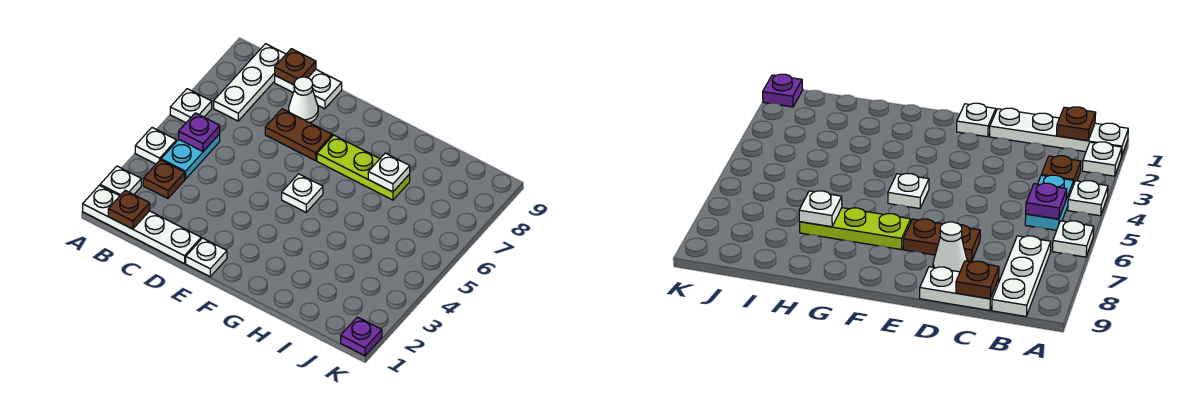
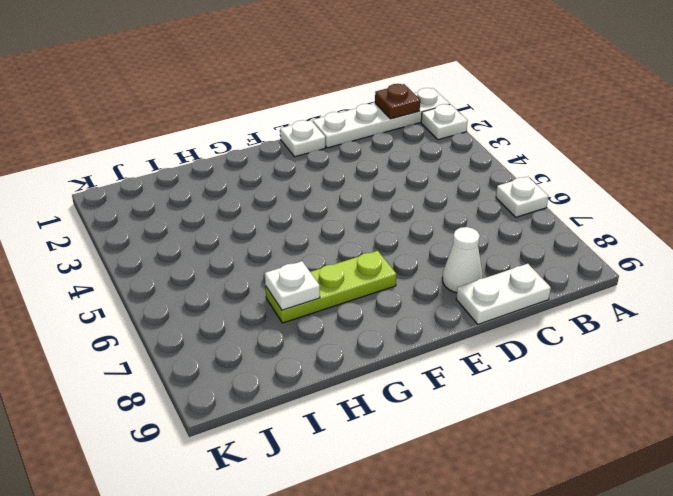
none -> white 1x1 plate [135,128,176,164]
none -> brown 1x1 plate [143,160,185,198]
none -> cyan 1x2 plate [161,134,220,179]

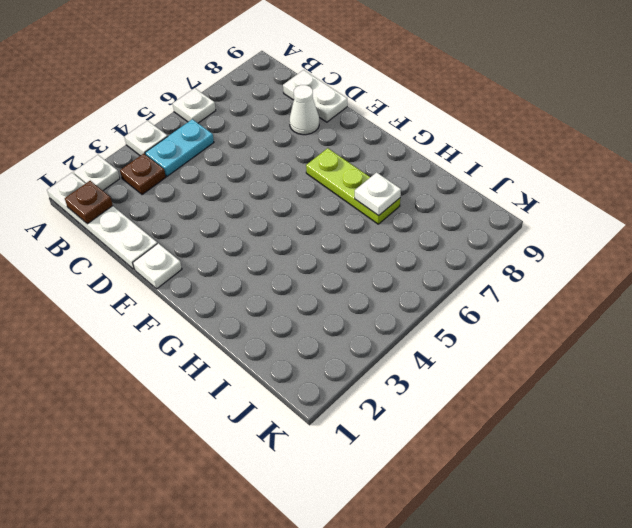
none -> white 1x3 plate [214,44,286,121]
none -> brown 1x2 plate [265,109,332,161]
none -> white 1x1 plate [282,174,323,212]

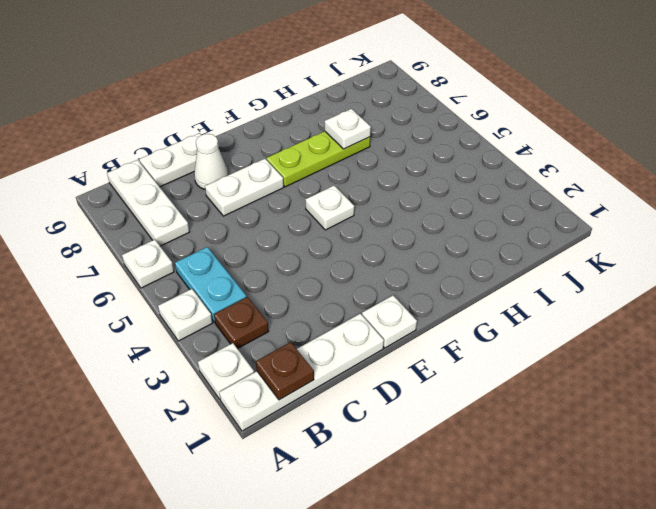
white 1x2 plate [205,159,284,216] -> brown 1x2 plate [265,109,332,161]
none -> purple 1x1 plate [341,317,382,356]
none -> purple 1x1 plate [179,113,220,151]
none -> brown 1x1 plate [275,49,316,85]

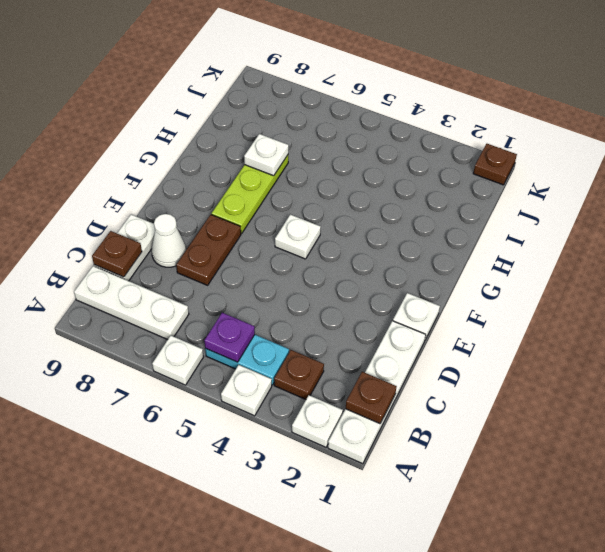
brown 1x1 plate [473,144,517,185] -> purple 1x1 plate [341,317,382,356]

